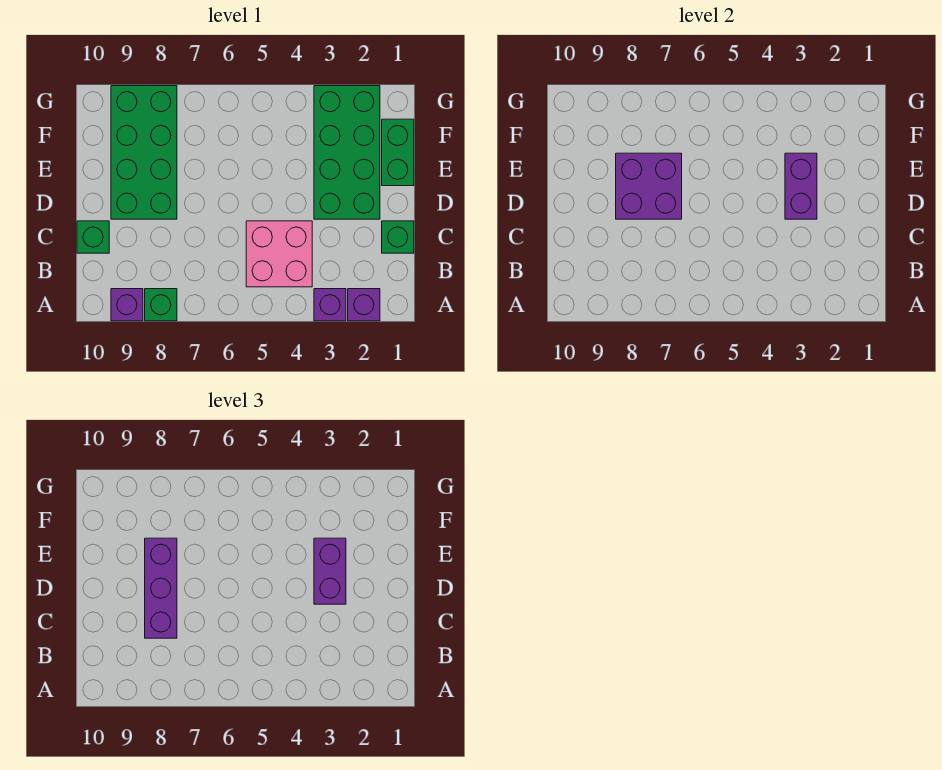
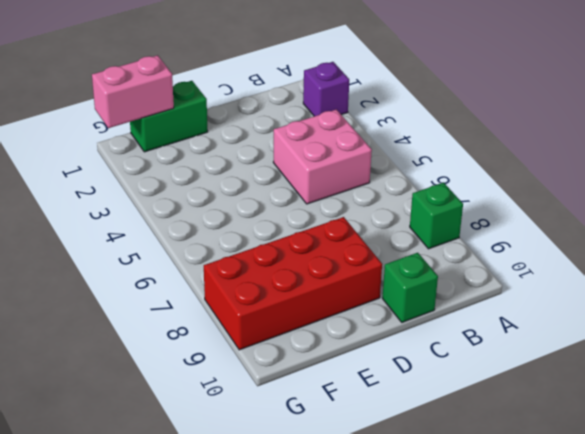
red 2x4 brick [204,217,382,350] -> green 2x4 brick [111,86,177,219]
pink 1x2 brick [92,55,174,128] -> none
none -> purple 1x1 brick [314,289,346,321]
none -> purple 1x1 brick [111,289,143,321]
none -> green 1x1 brick [382,221,414,253]

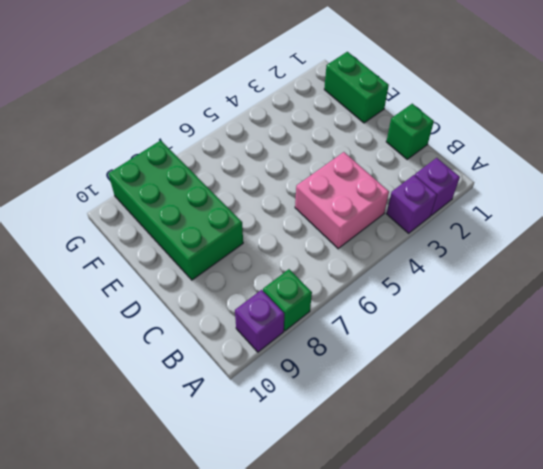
none -> green 1x1 brick [77,221,109,253]
none -> green 2x4 brick [314,86,380,219]
none -> purple 1x2 brick [785,153,817,219]

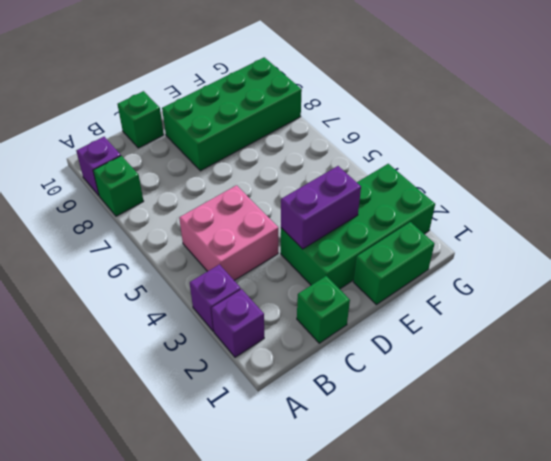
none -> purple 2x2 brick [616,153,682,219]
none -> purple 1x3 brick [145,538,177,638]
none -> purple 1x2 brick [314,538,346,604]

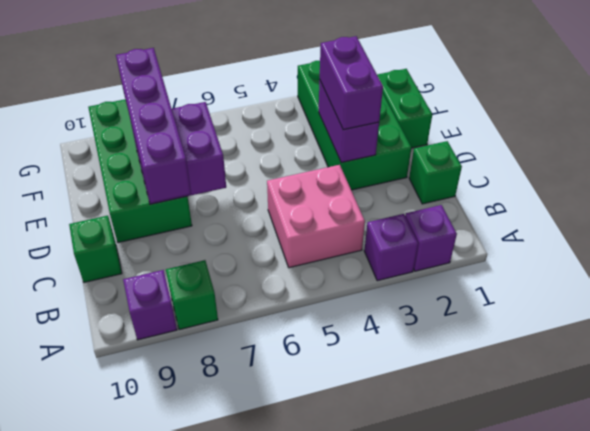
purple 1x4 brick [116,48,191,203] -> purple 1x3 brick [145,538,177,638]

